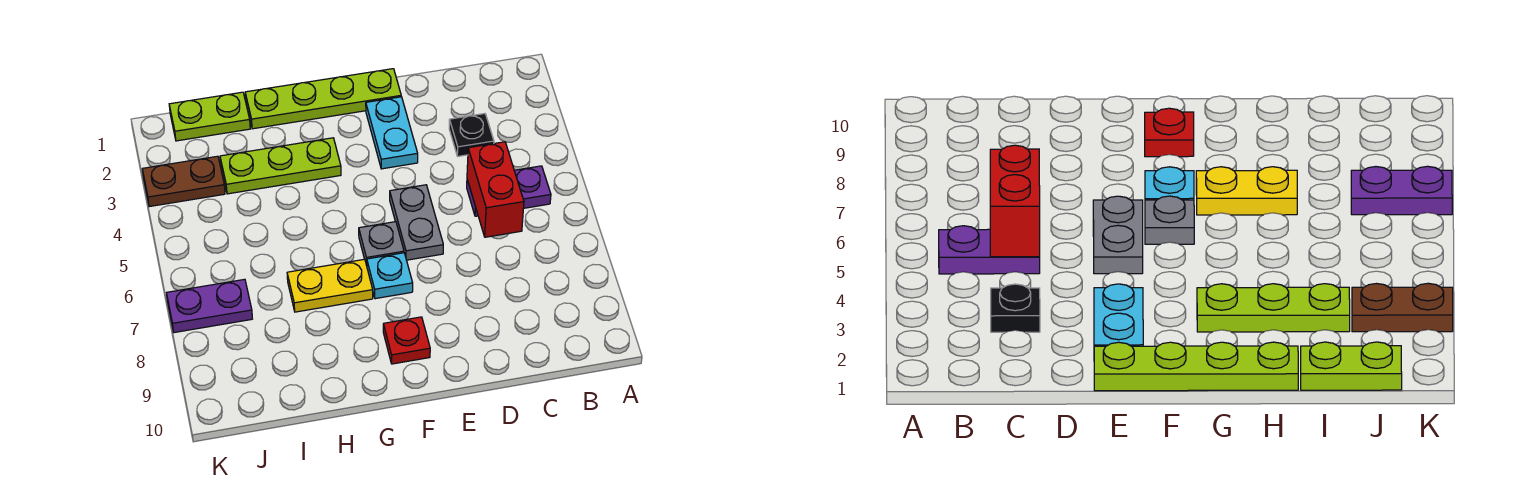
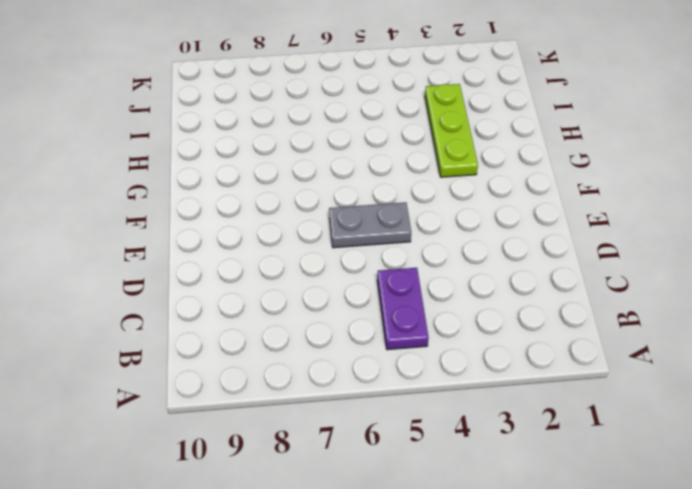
none -> black 1x1 plate [449,114,494,156]
none -> lime 1x4 plate [245,69,401,129]
none -> cyan 1x2 plate [366,97,418,169]

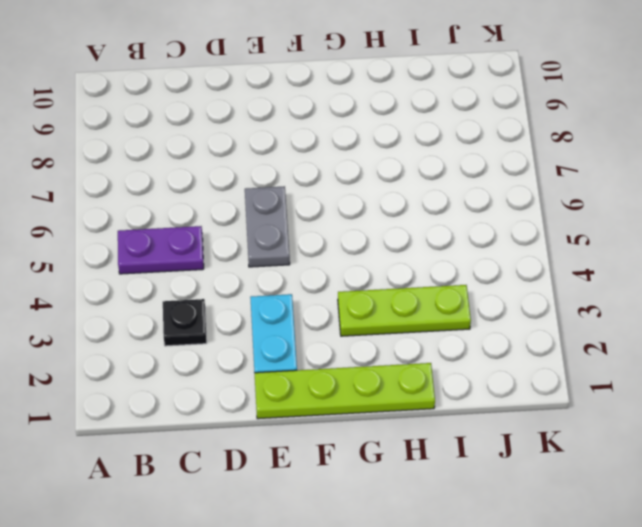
none -> grey 1x1 plate [359,222,404,266]
none -> cyan 1x1 plate [367,253,413,299]
none -> red 1x1 plate [383,317,430,364]

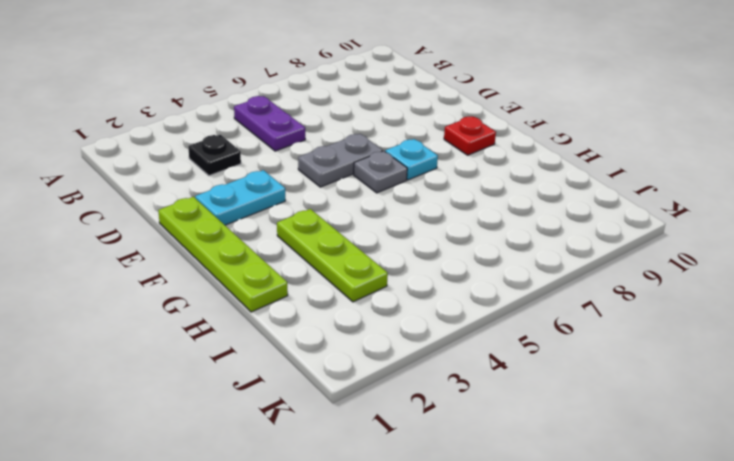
none -> yellow 1x2 plate [287,259,373,312]
none -> lime 1x2 plate [169,92,250,141]
none -> brown 1x2 plate [142,156,225,207]

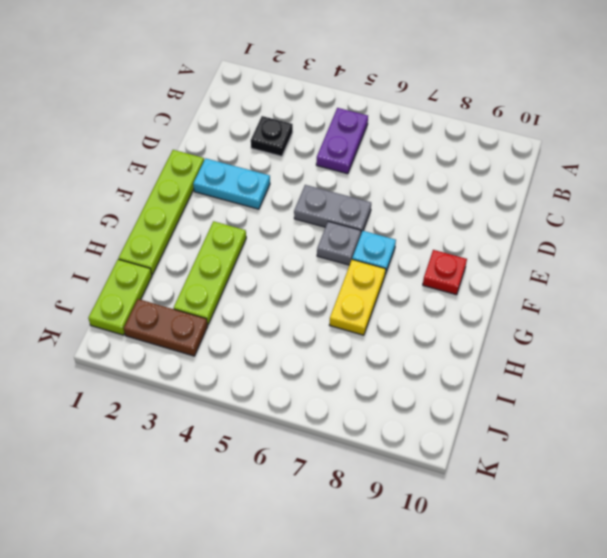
brown 1x2 plate [124,299,208,356] -> brown 1x2 plate turned to [142,156,225,207]
none -> purple 1x2 plate [167,279,252,333]
none -> red 1x2 brick [467,142,524,237]

